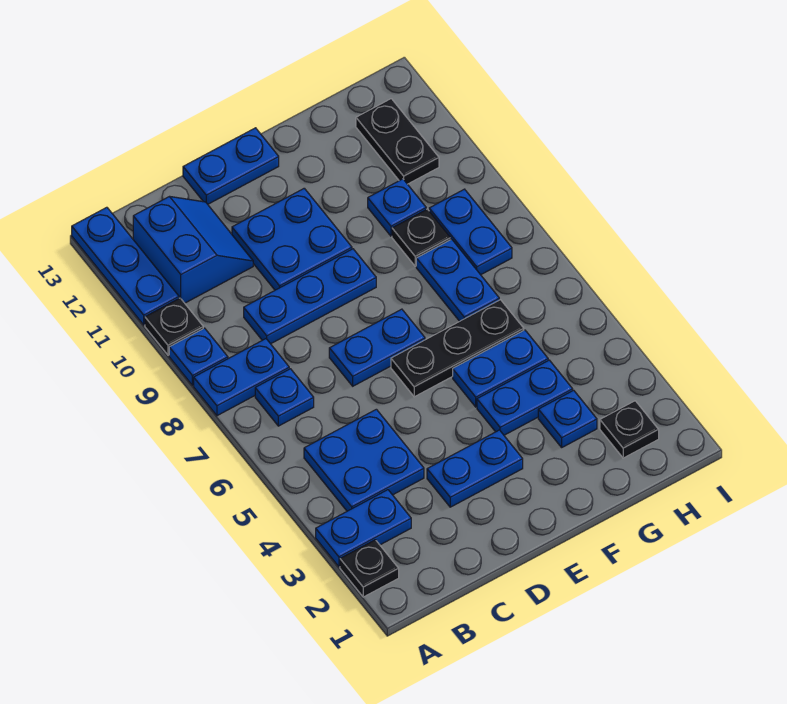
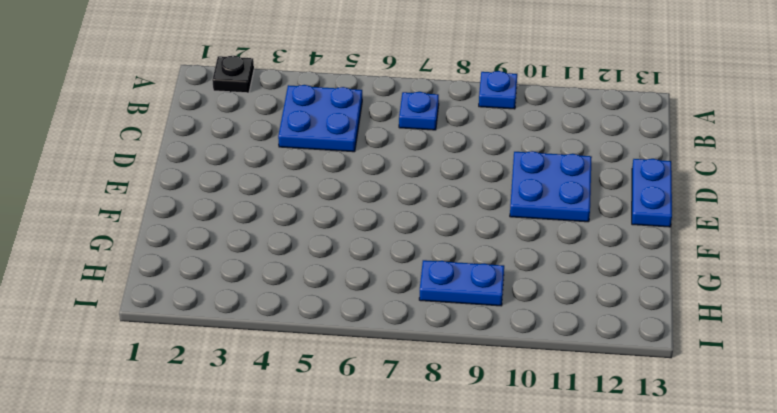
none -> blue 1x2 plate [316,490,411,567]
none -> blue 1x2 plate [194,339,289,416]
none -> black 1x1 plate [145,298,203,355]

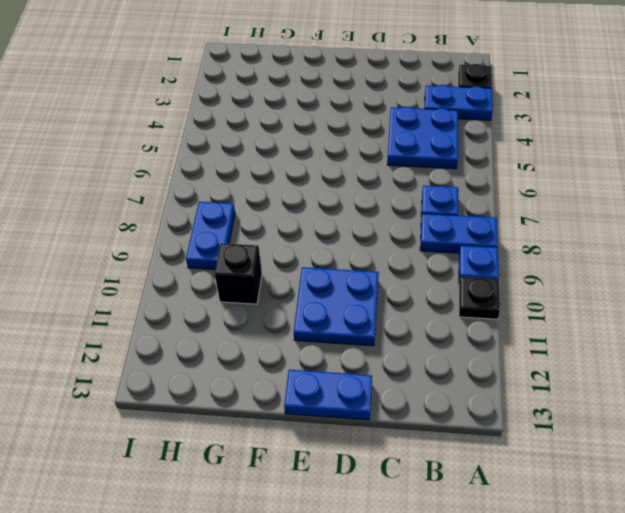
black 1x1 brick [215,243,262,304] -> blue 1x1 plate [368,179,426,236]
none -> blue 1x3 plate [72,207,179,325]
none -> blue 2x2 slope [133,197,253,303]
none -> blue 1x3 plate [244,249,376,344]

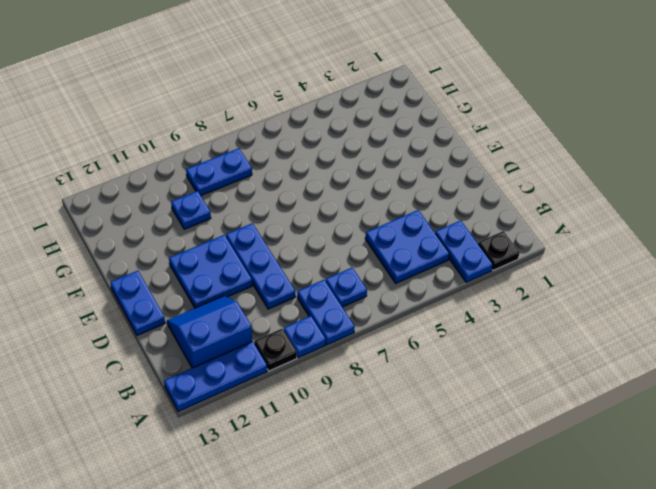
none -> blue 1x2 plate [427,430,523,507]
none -> blue 1x2 plate [329,309,425,386]
none -> black 1x3 plate [391,300,524,397]

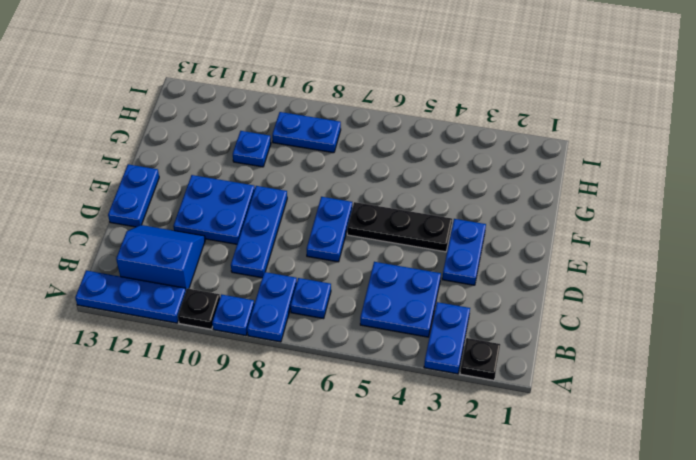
black 1x3 plate [347,202,452,252] -> black 1x3 plate turned to [391,300,524,397]
none -> blue 1x2 plate [477,360,573,435]
none -> blue 1x2 plate [453,330,548,407]
none -> blue 1x1 plate [538,390,597,447]

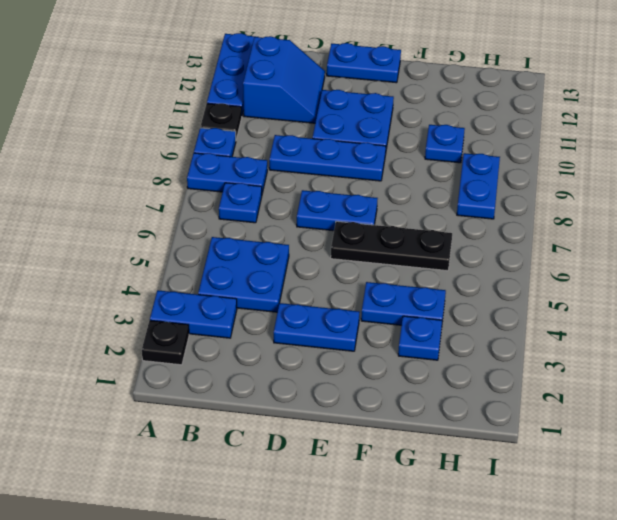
none -> blue 1x2 plate [453,330,548,407]
none -> blue 1x2 plate [416,239,499,321]
none -> black 1x1 plate [392,209,451,266]

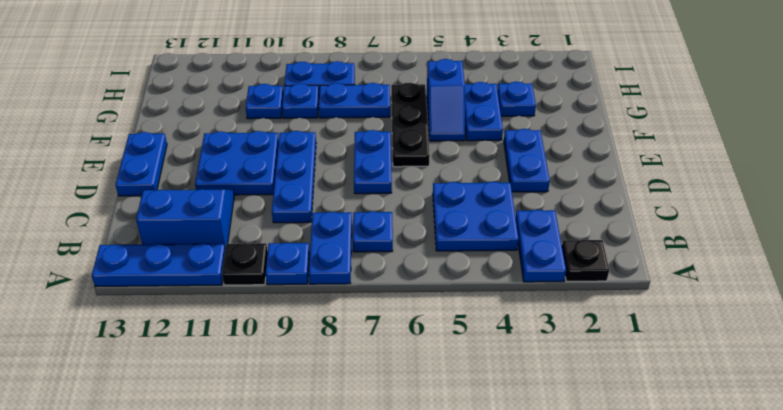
blue 1x2 slope [427,59,465,141] -> blue 1x2 plate [453,330,548,407]
blue 1x1 plate [282,83,319,118] -> black 1x1 plate [392,209,451,266]
none -> black 1x1 plate [600,401,659,458]
none -> black 1x2 plate [356,99,439,184]

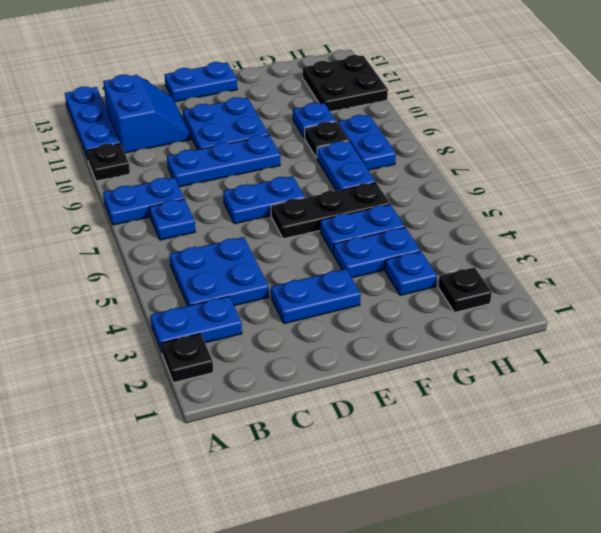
black 2x2 plate [303,55,388,112] -> black 1x2 plate [356,99,439,184]
none -> blue 1x1 plate [169,328,228,386]

